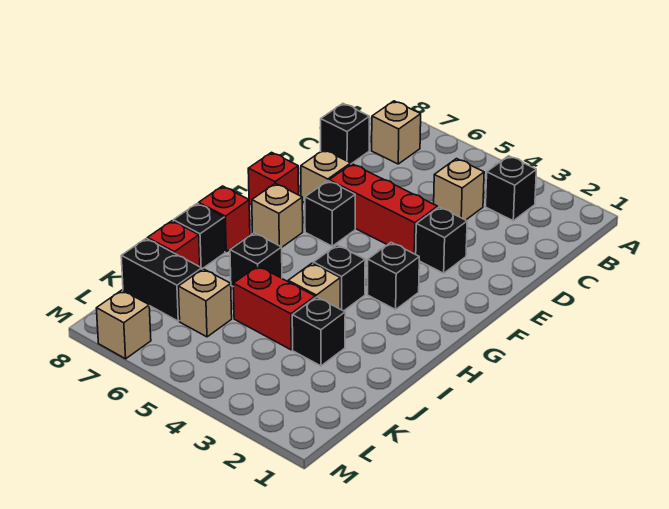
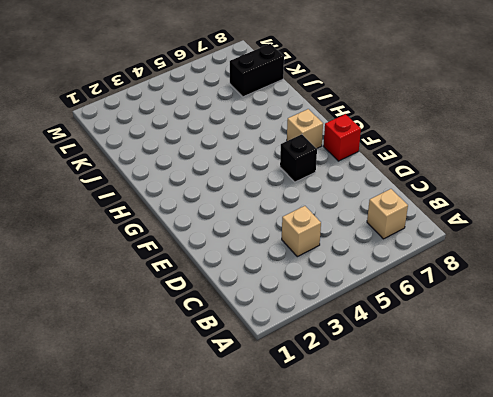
none -> black 1x1 brick [486,156,536,221]
none -> black 1x1 brick [321,104,369,164]
none -> black 1x1 brick [416,207,467,273]

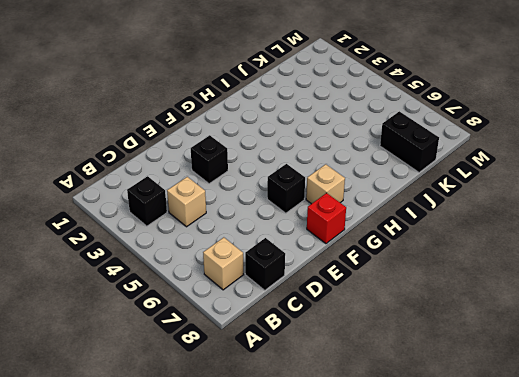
none -> red 1x3 brick [329,164,438,254]
none -> tan 1x1 brick [301,150,351,203]
none -> black 1x1 brick [368,242,419,309]

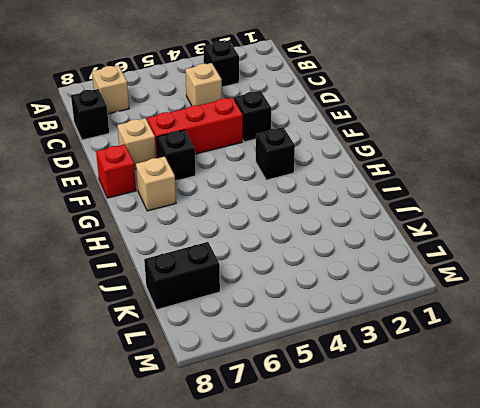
none -> black 1x1 brick [313,245,365,311]
none -> red 1x1 brick [199,186,250,252]
none -> tan 1x1 brick [288,263,340,309]

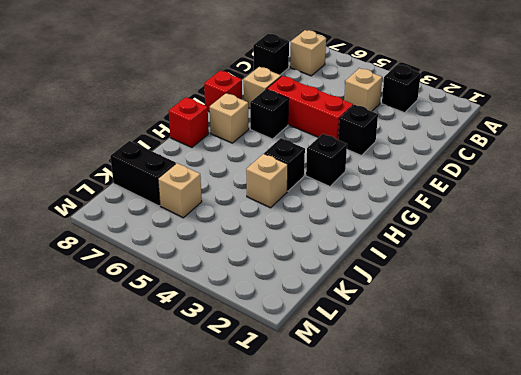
none -> black 1x1 brick [230,233,282,286]
none -> black 1x1 brick [173,203,225,269]
none -> black 1x1 brick [292,297,345,366]

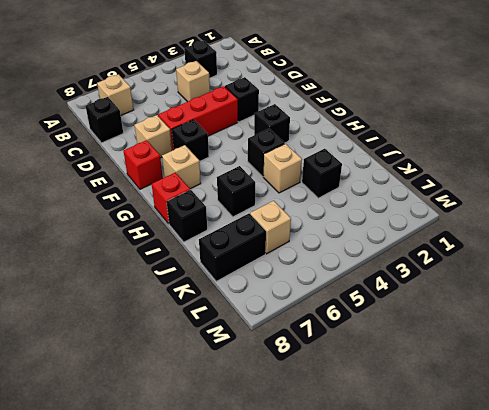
none -> red 1x2 brick [233,266,315,350]
none -> red 1x1 brick [148,221,200,267]
none -> tan 1x1 brick [97,290,151,359]

